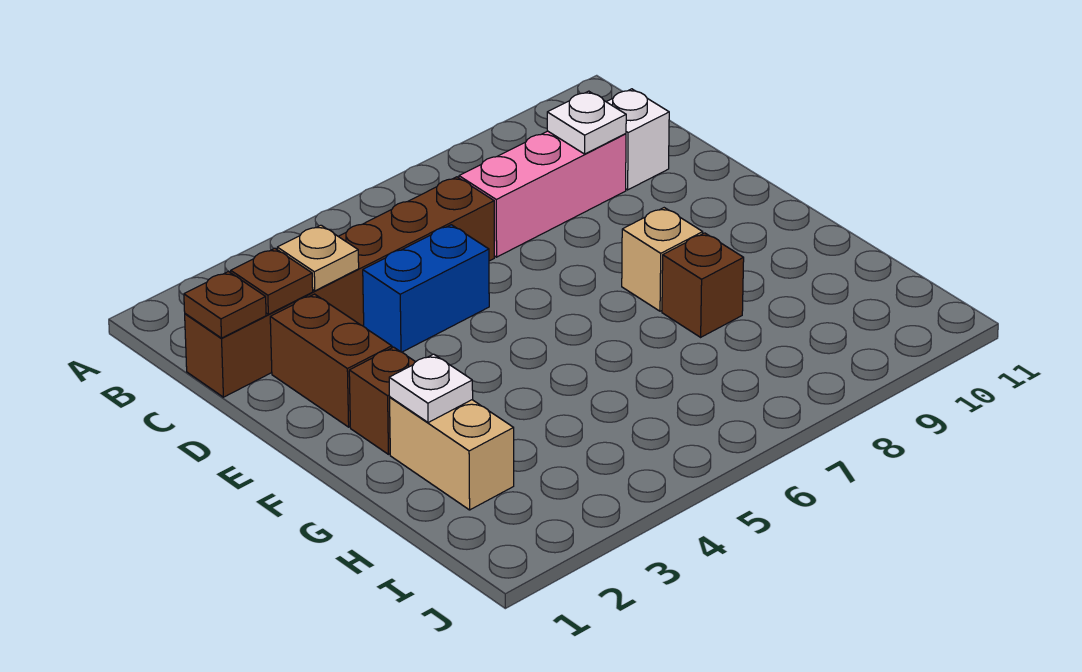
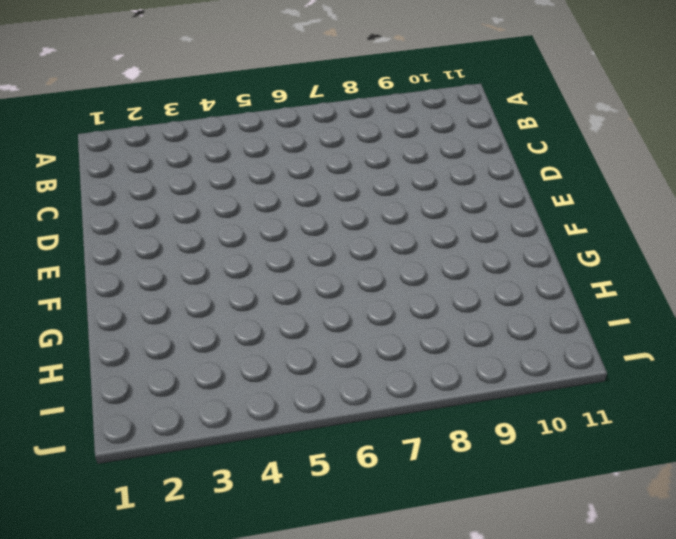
none -> brown 1x6 brick [185,177,494,397]
none -> pink 1x3 brick [459,131,626,257]
none -> white 1x1 brick [607,89,669,190]

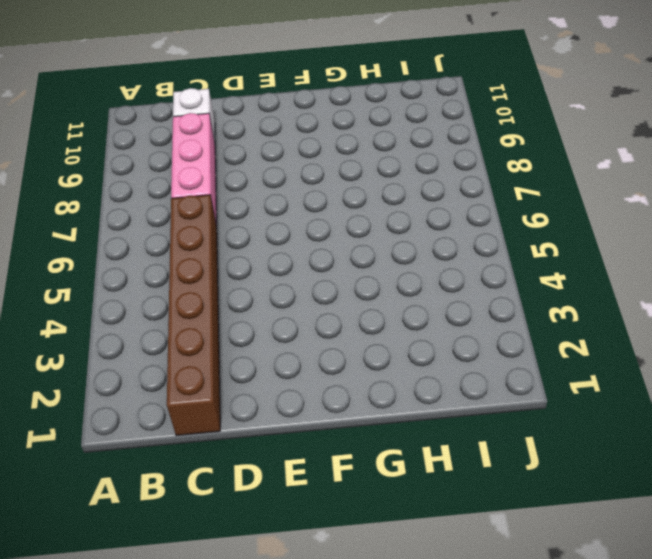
none -> brown 1x2 brick [270,294,392,427]
none -> blue 1x2 brick [363,225,489,352]
none -> brown 1x1 brick [349,347,415,454]

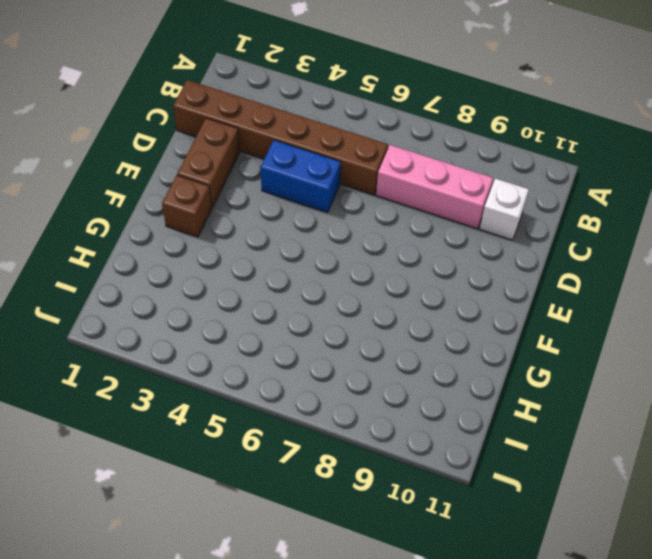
none -> tan 1x1 brick [622,208,703,311]
none -> tan 1x2 brick [390,397,514,510]
none -> brown 1x1 brick [662,233,744,337]

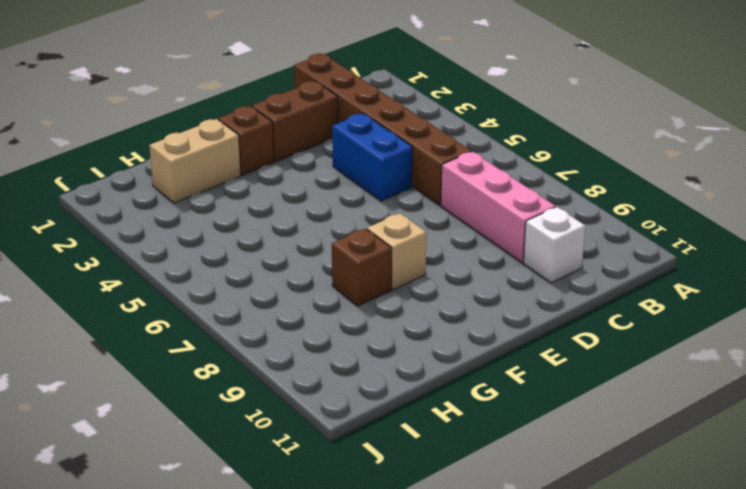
none -> brown 1x1 plate [184,271,266,338]
none -> brown 1x1 plate [231,248,313,314]
none -> tan 1x1 plate [277,225,359,291]

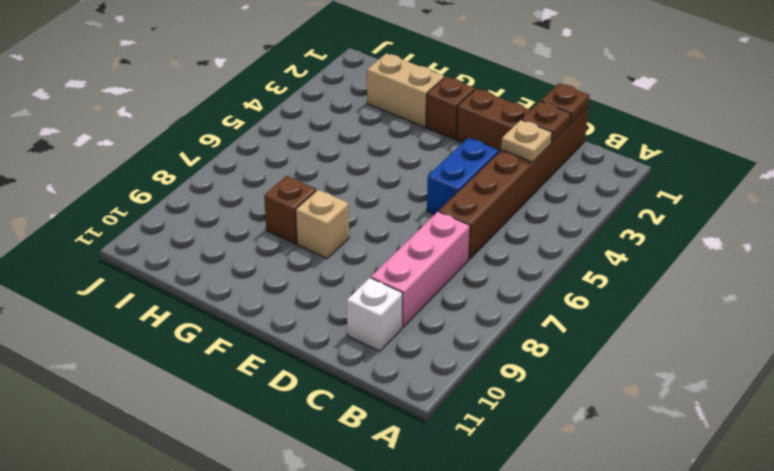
none -> white 1x1 plate [547,91,626,154]
none -> white 1x1 plate [389,354,473,423]

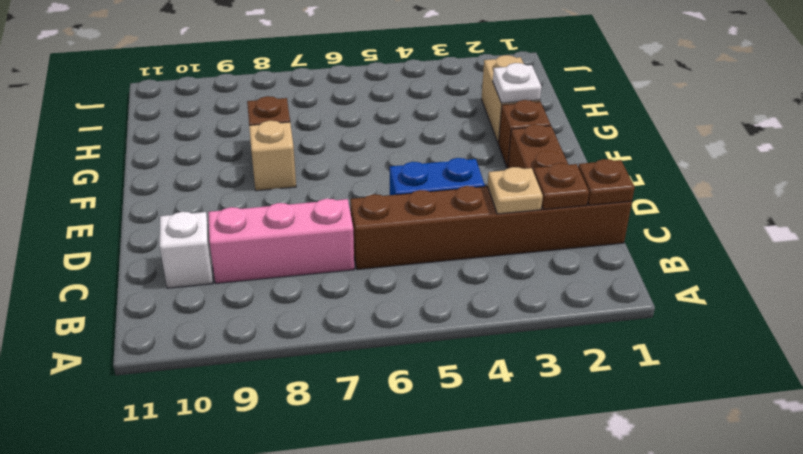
none -> white 1x1 plate [547,91,626,154]

